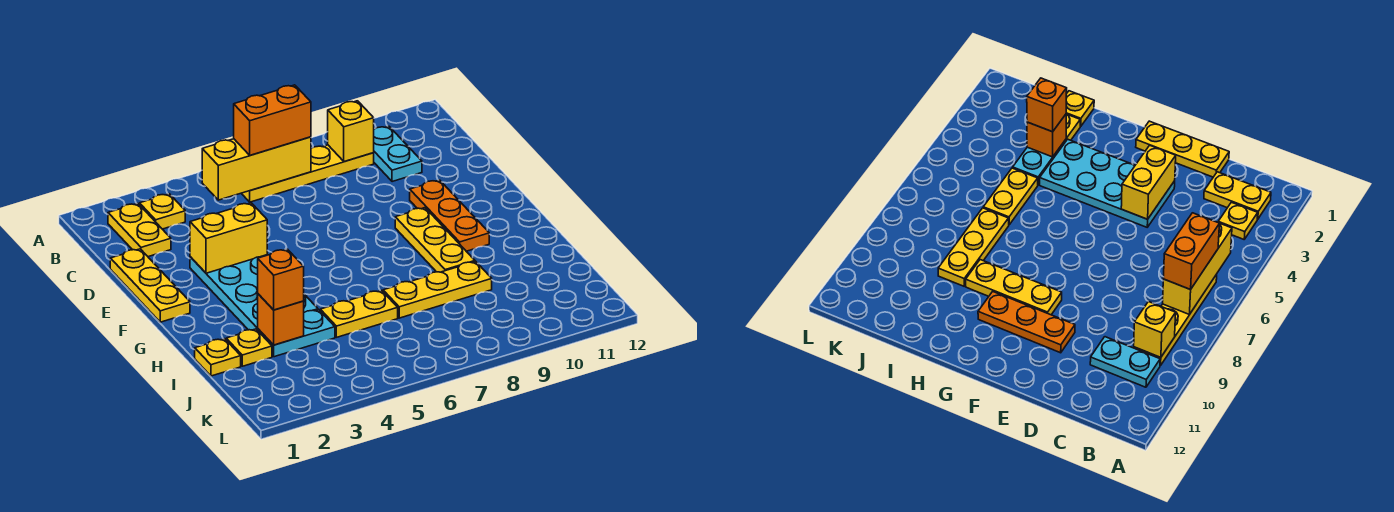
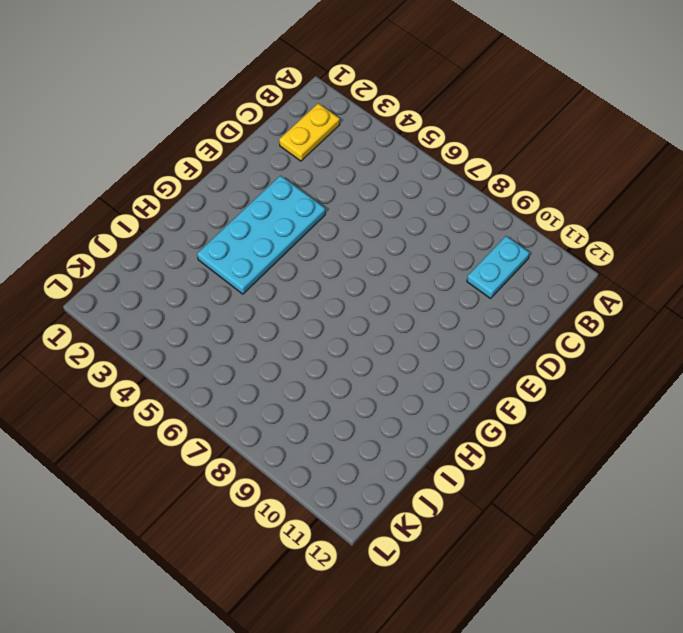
none -> yellow 1x1 plate [139,194,185,229]
none -> yellow 1x4 plate [241,145,374,202]
none -> yellow 1x3 plate [110,249,190,322]

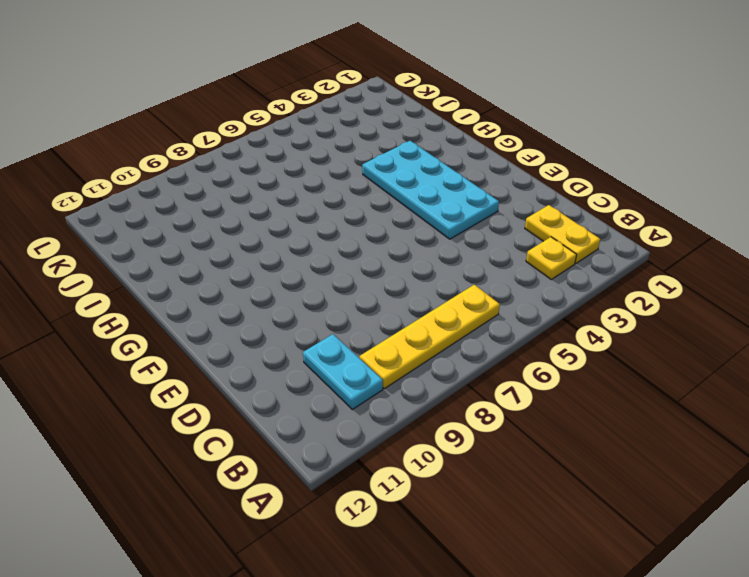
none -> yellow 1x3 plate [110,249,190,322]
none -> orange 1x3 plate [410,180,489,251]
none -> yellow 1x3 plate [395,208,475,272]

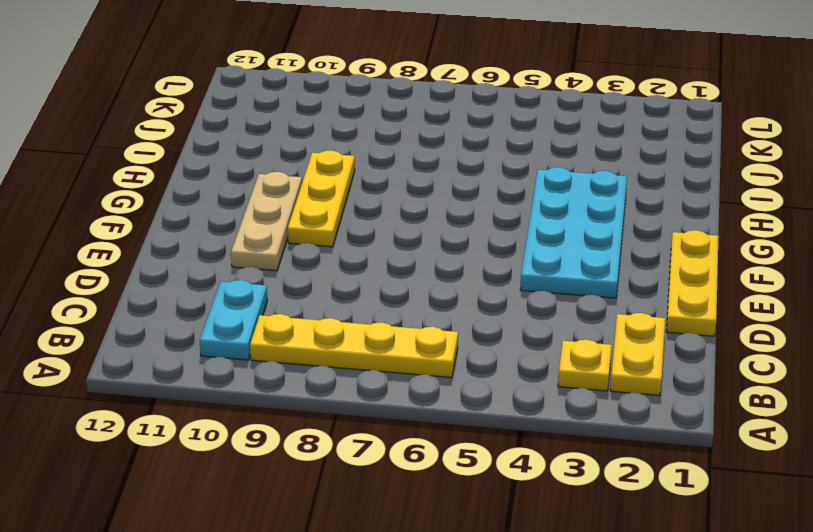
tan 1x3 plate [231,172,302,271] -> orange 1x3 plate [410,180,489,251]
none -> yellow 1x1 plate [195,339,241,376]
none -> yellow 1x1 plate [226,329,272,366]
none -> cyan 1x2 plate [258,310,335,357]

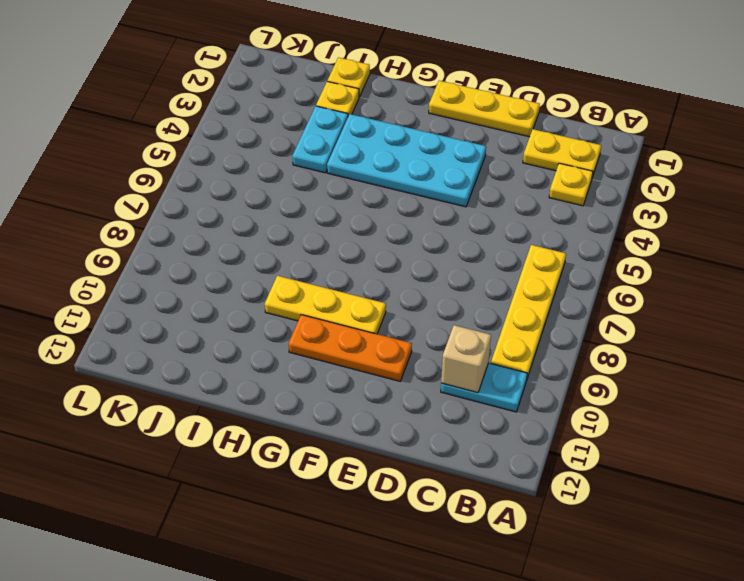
tan 1x1 brick [441,325,491,393] -> none
none -> yellow 1x2 plate [320,290,398,337]
none -> yellow 1x3 plate [383,261,492,318]
none -> yellow 1x3 brick [202,137,311,200]

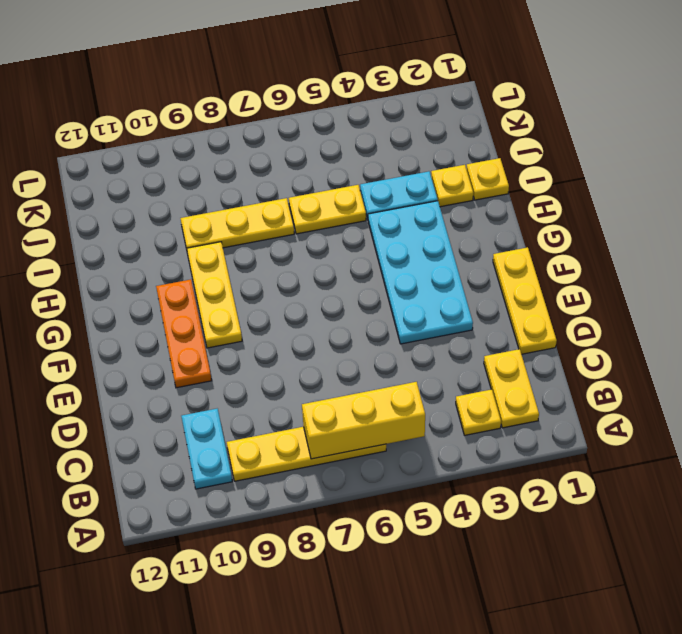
none -> yellow 1x1 brick [328,101,374,162]
none -> yellow 1x2 brick [190,203,267,273]
none -> orange 1x1 brick [258,294,304,345]

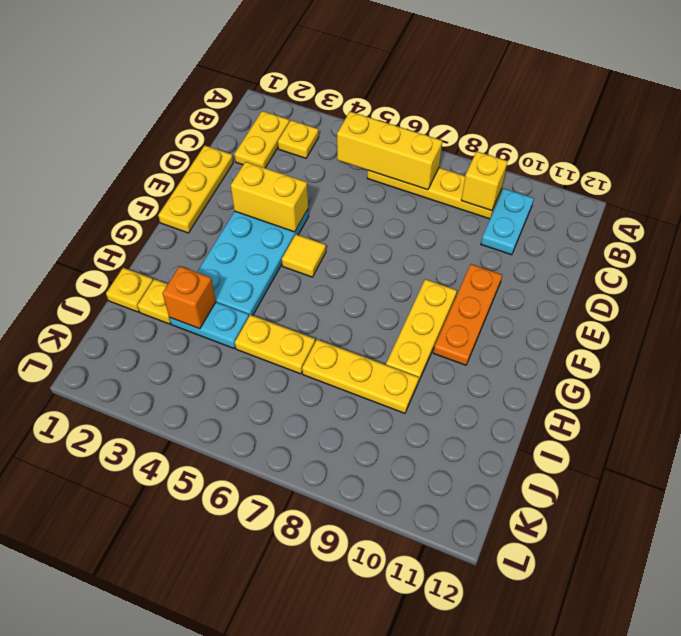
yellow 1x1 tile [282,234,326,277] -> none
none -> orange 1x2 brick [234,85,311,155]
none -> orange 1x1 brick [258,249,304,310]

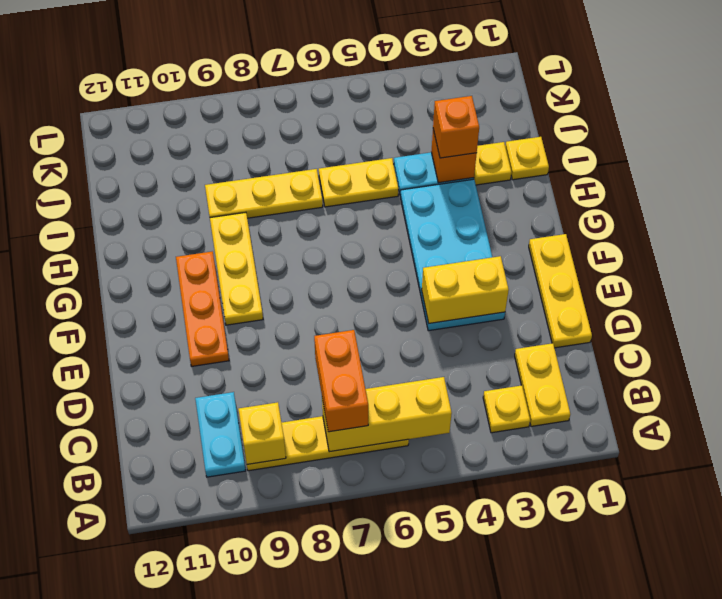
orange 1x2 brick [314,330,368,432] -> orange 1x2 brick turned to [234,85,311,155]

